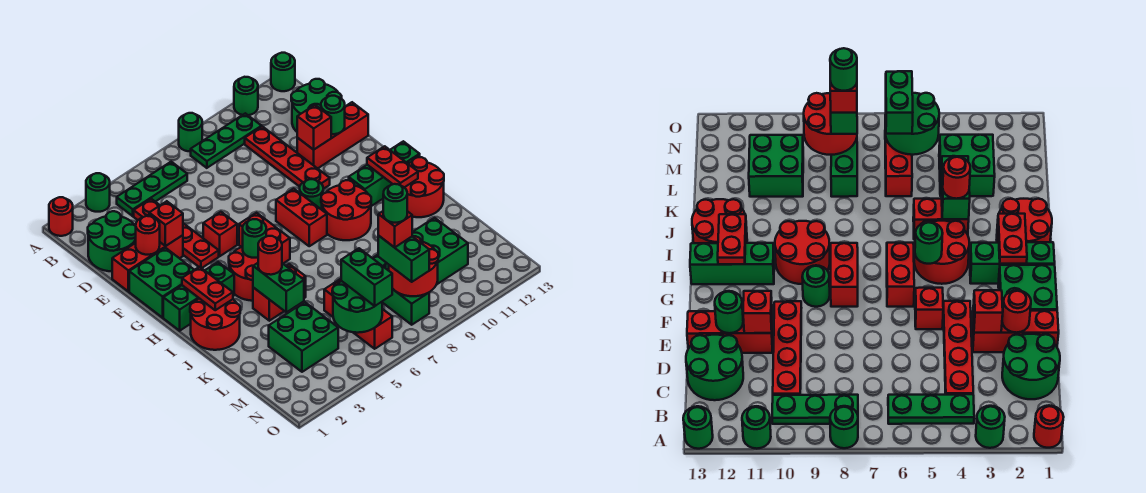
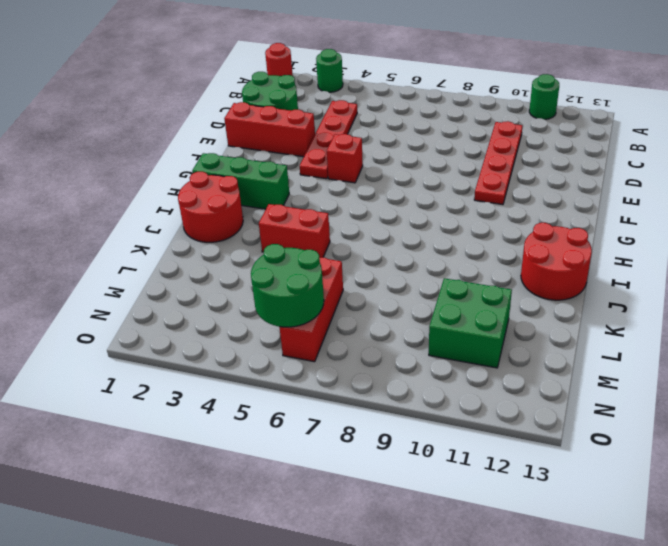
none -> green 1x1 round brick [179,113,202,152]
none -> green 1x1 round brick [271,53,295,91]
none -> green 1x3 plate [117,162,187,216]
none -> green 1x3 plate [191,113,262,168]

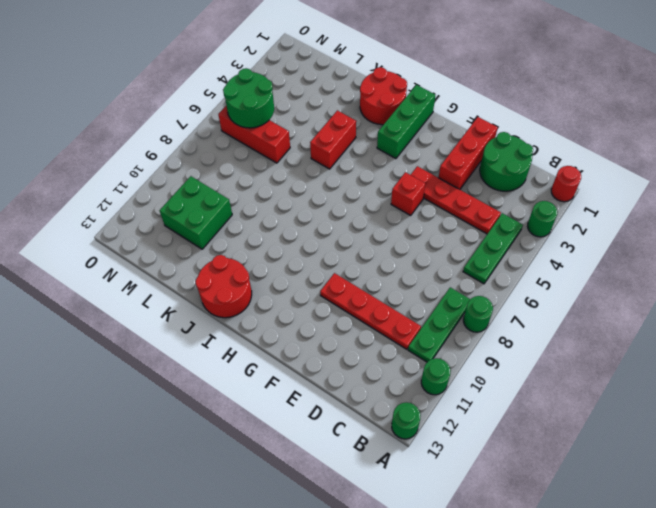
none -> green 2x2 round brick [291,79,342,132]
none -> red 1x3 brick [297,102,368,169]
none -> green 2x2 brick [129,248,194,318]
none -> red 1x2 brick [239,213,290,263]

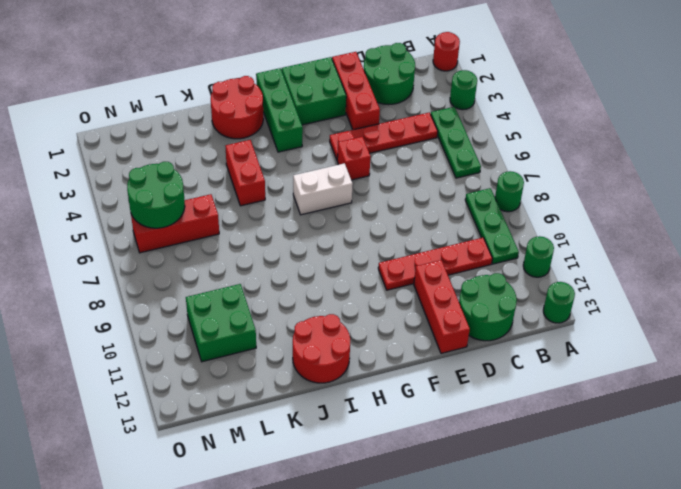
white 1x2 brick [293,163,353,215] -> red 1x2 brick [239,213,290,263]
none -> red 1x2 brick [276,189,327,246]
none -> green 1x1 round brick [300,179,323,210]
none -> red 2x2 round brick [229,247,258,301]
none -> red 2x2 round brick [321,180,371,240]

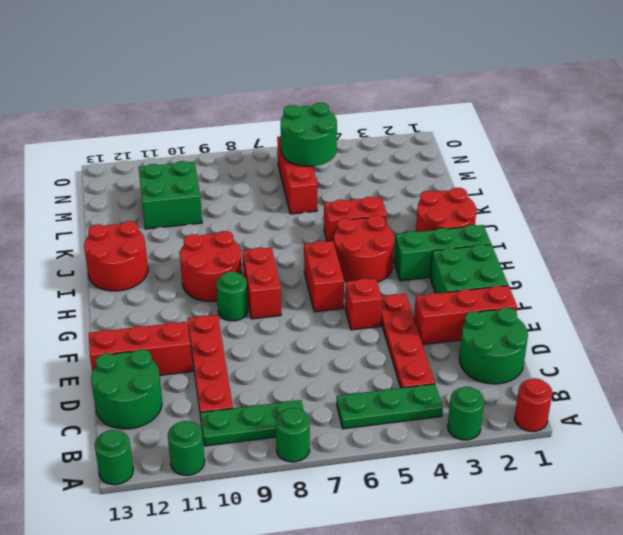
none -> green 1x3 brick [349,141,420,206]
none -> green 2x2 brick [269,302,338,372]
none -> green 1x3 brick [373,255,429,325]
none -> red 1x1 round brick [136,216,160,255]

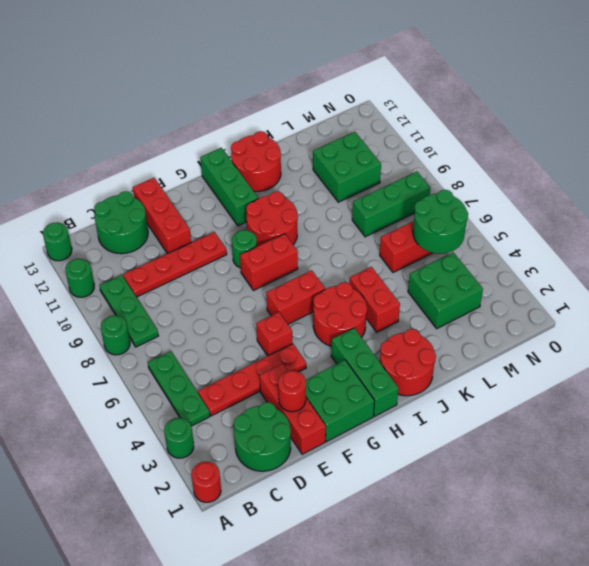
none -> red 1x1 brick [149,201,183,246]
none -> red 1x1 brick [297,105,331,150]
none -> green 1x1 round brick [321,96,345,134]
none -> red 1x2 plate [182,267,233,310]

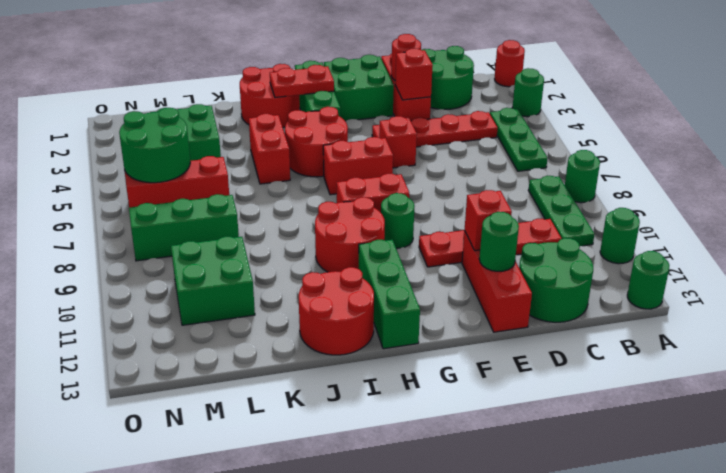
none -> green 1x1 round brick [243,219,266,258]
none -> red 1x2 plate [367,146,418,187]
none -> green 1x2 brick [253,263,304,312]
none -> red 2x2 round brick [389,236,438,296]

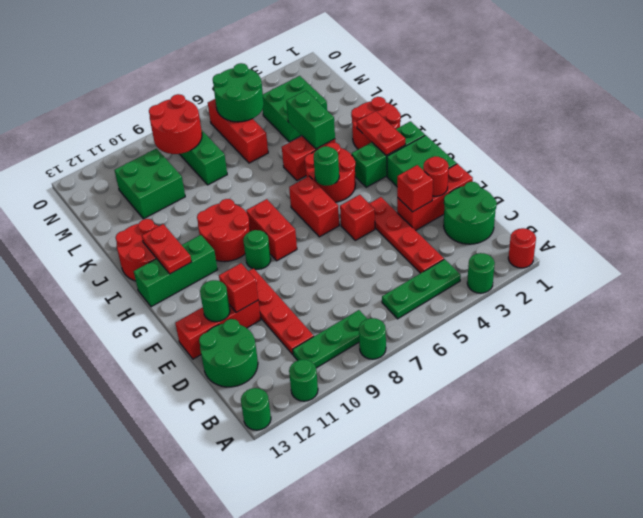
none -> red 1x1 round brick [258,236,282,275]
none -> green 1x2 brick [341,248,392,306]
none -> green 1x2 brick [378,235,429,282]
none -> red 1x1 brick [378,211,412,248]

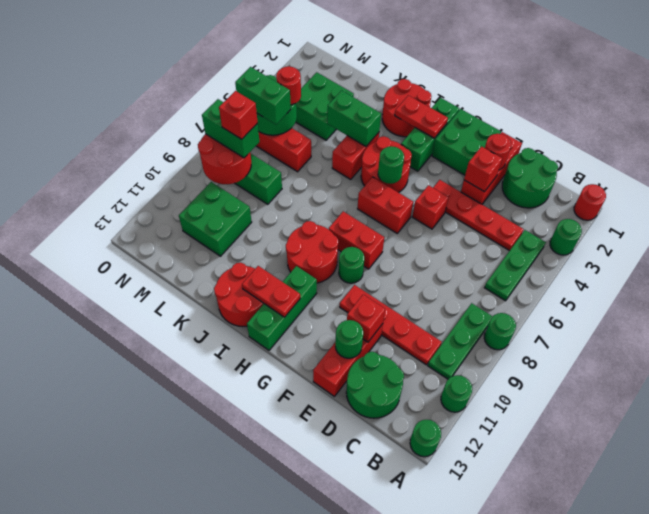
red 1x1 round brick [276,66,301,105] -> red 1x1 round brick moved to [258,236,282,275]
none -> green 1x1 round brick [383,184,407,223]

